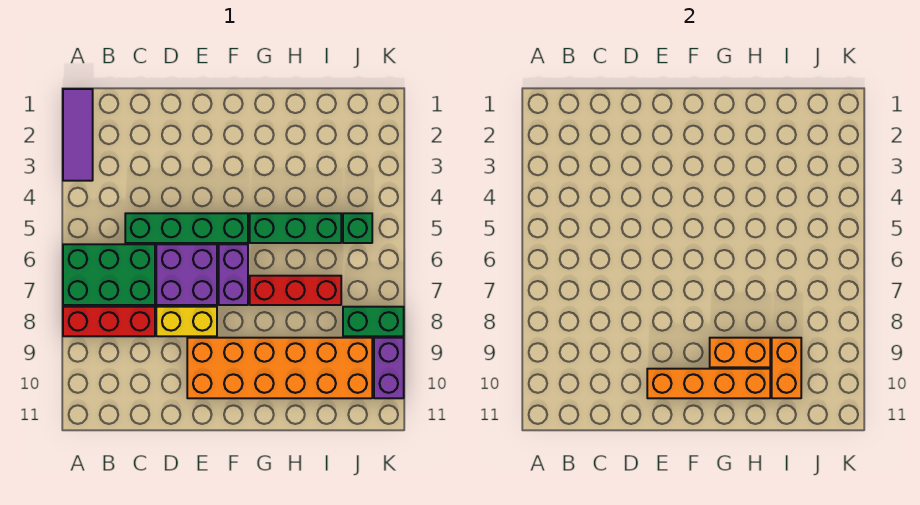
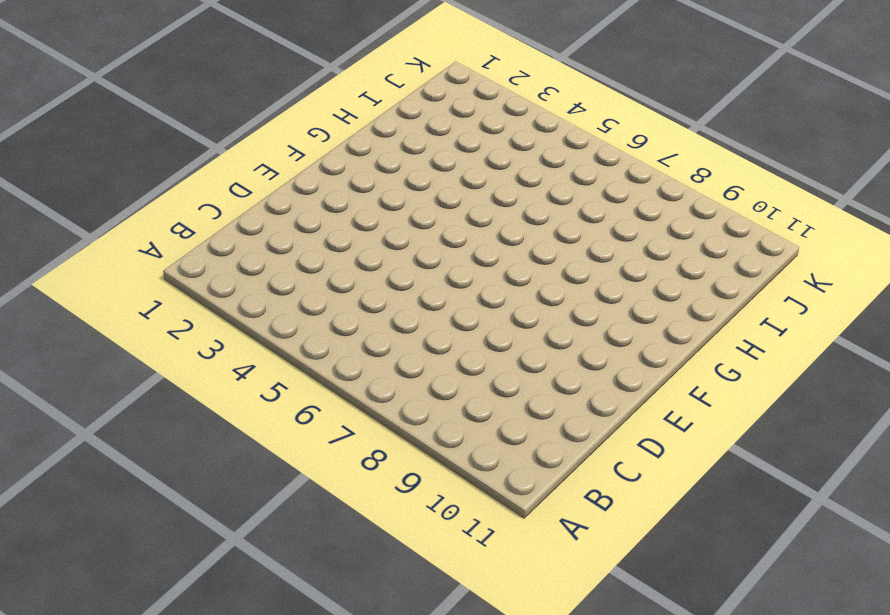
none -> purple 1x3 tile [63,89,93,181]
none -> green 2x3 brick [63,244,155,305]
none -> red 1x3 brick [63,307,155,336]

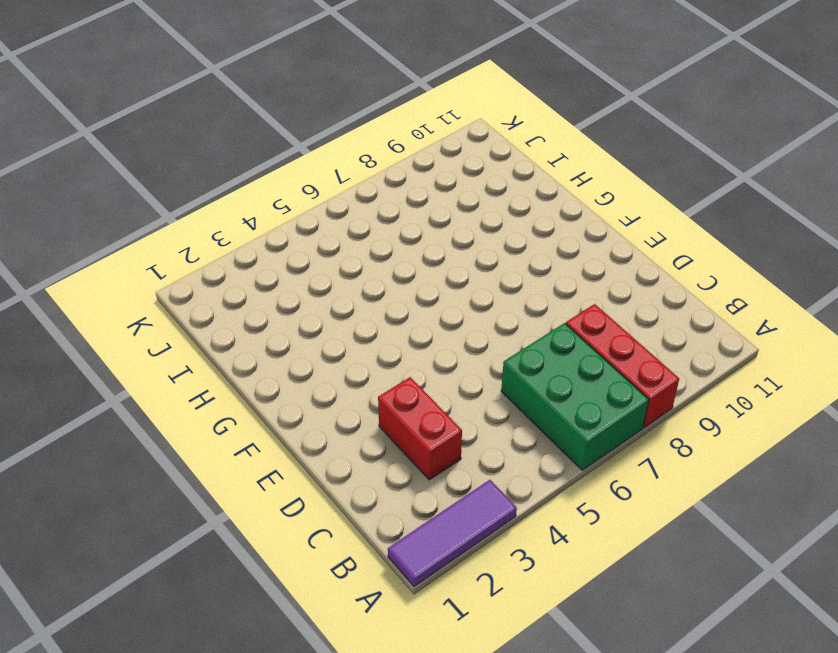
red 1x2 brick [378,377,462,480] -> none
none -> green 1x4 brick [125,213,248,243]
none -> purple 2x2 brick [156,244,217,305]
none -> yellow 1x2 brick [156,307,217,336]

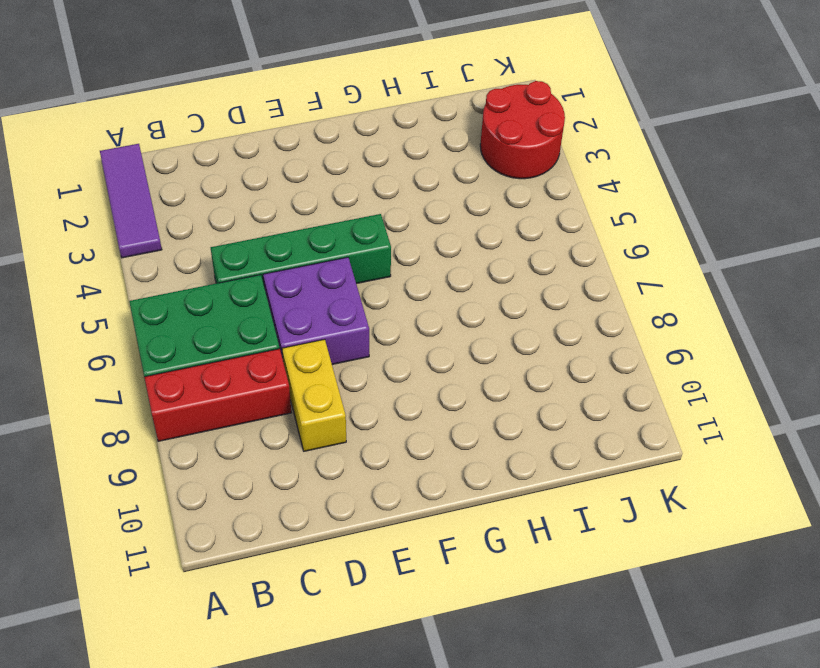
yellow 1x2 brick [282,339,346,451] -> yellow 1x2 brick turned to [156,307,217,336]
red 2x2 round brick [480,81,565,179] -> none
none -> orange 2x6 brick [187,338,372,398]
none -> purple 1x2 brick [219,244,248,305]
none -> green 1x3 brick [250,213,341,243]

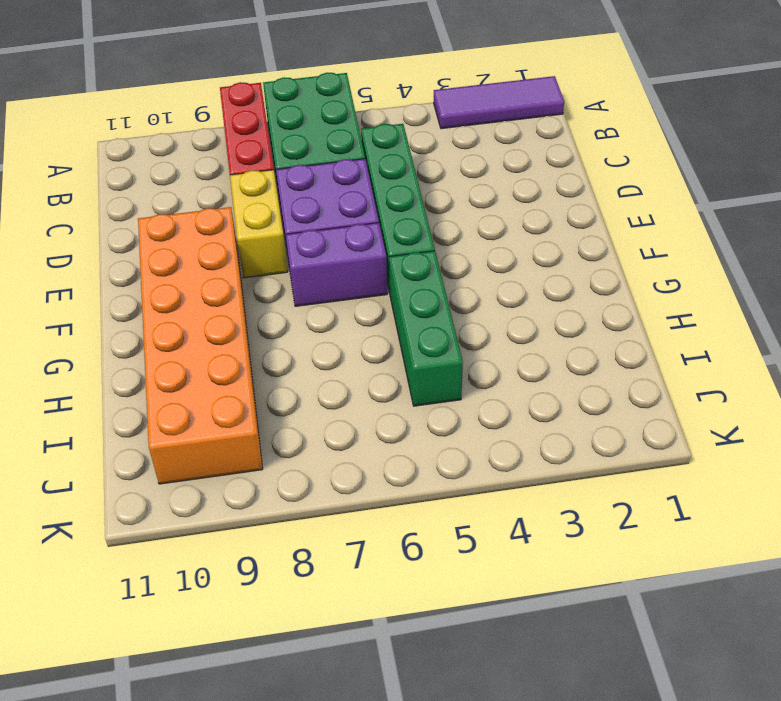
none -> red 1x3 brick [250,276,341,305]
none -> green 1x1 brick [343,213,372,243]
none -> green 1x2 brick [343,307,404,336]

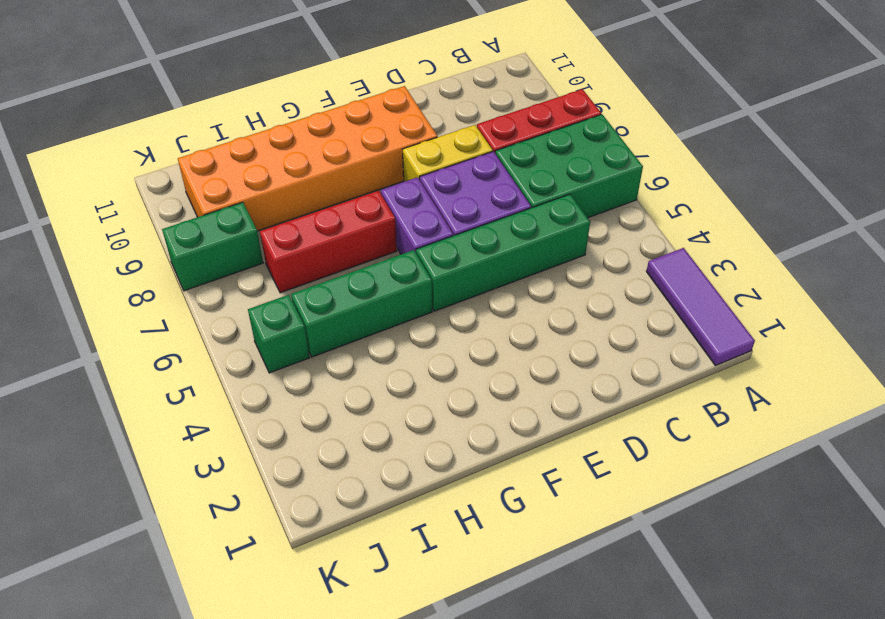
none -> purple 1x2 brick [374,338,404,398]
none -> orange 1x4 brick [647,369,770,398]
none -> orange 1x2 brick [710,338,770,367]

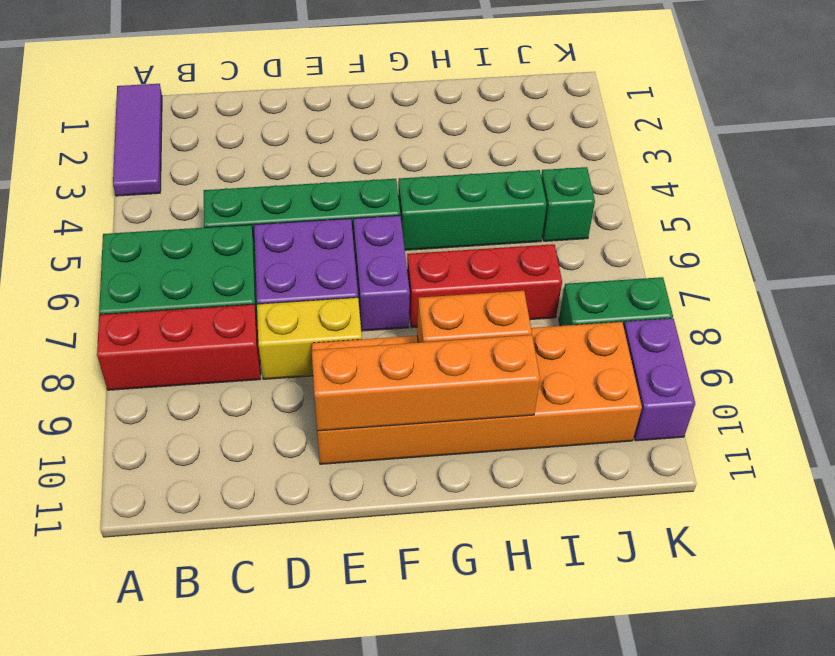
none -> orange 1x2 brick [772,338,801,398]

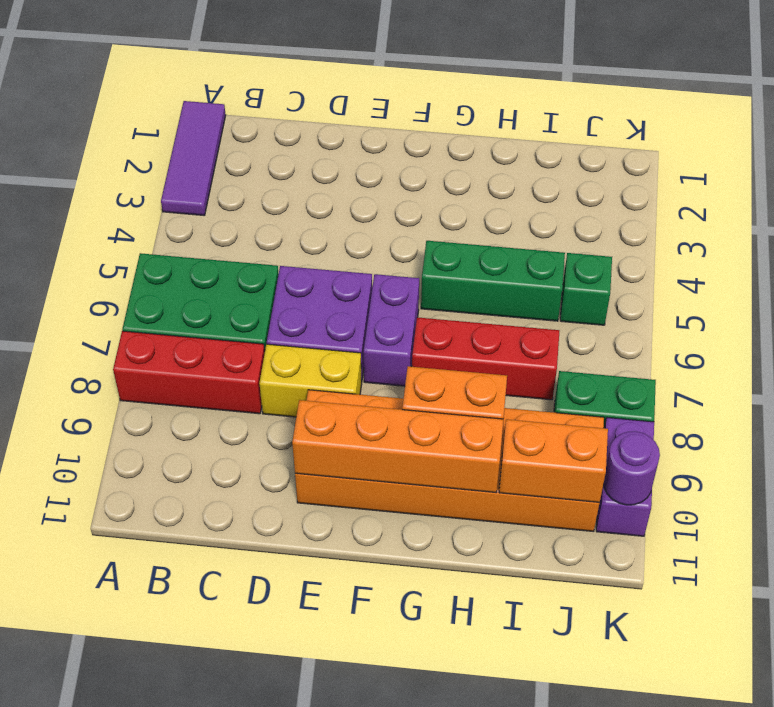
orange 1x2 brick [499,419,608,502] -> orange 1x2 brick turned to [772,338,801,398]
purple 1x1 round brick [604,431,660,505] -> none
none -> green 1x4 brick [125,213,248,243]

